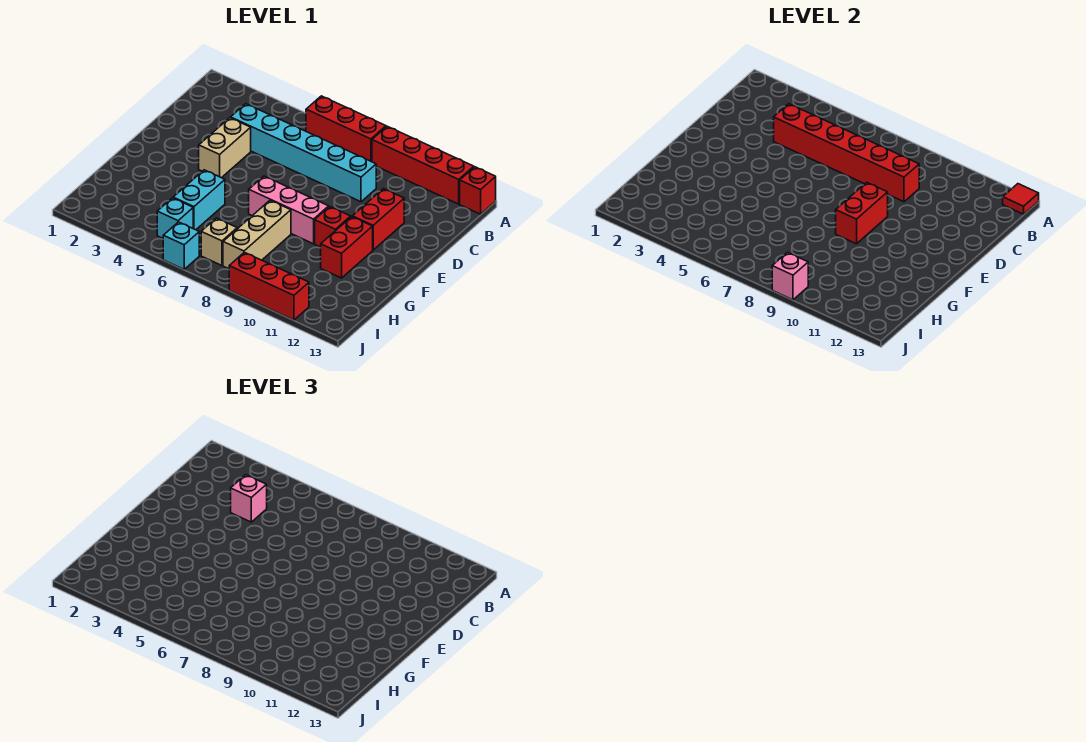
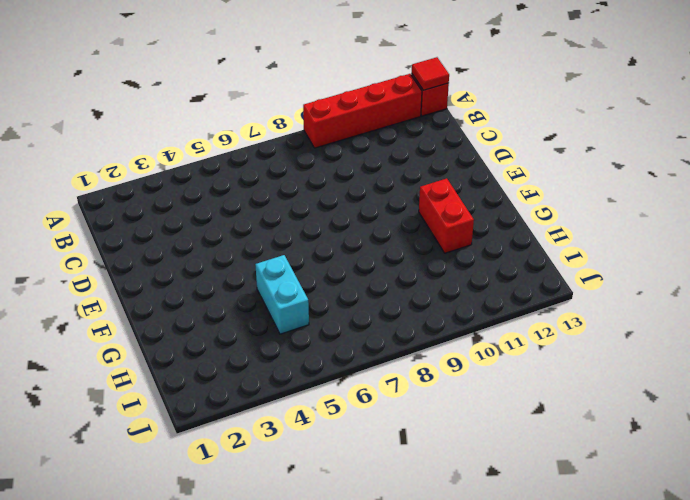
none -> red 1x3 brick [306,96,386,162]
none -> cyan 1x6 brick [231,104,376,202]
none -> tan 1x2 brick [199,118,251,178]

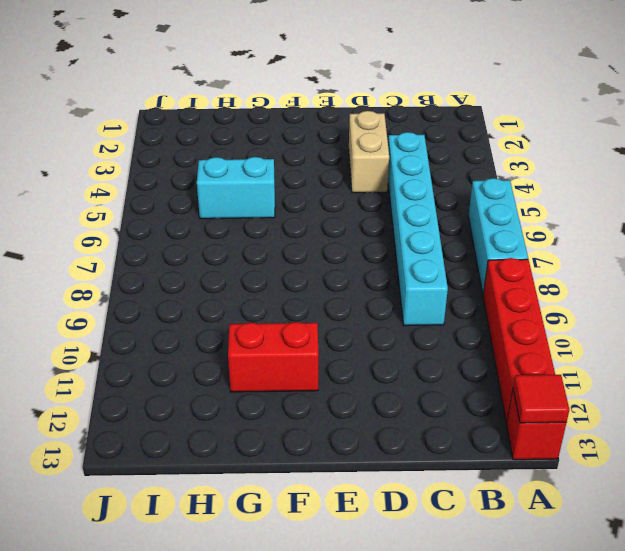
cyan 1x3 brick [468,178,528,293] -> red 1x3 brick [306,96,386,162]
tan 1x2 brick [349,111,389,193] -> tan 1x2 brick turned to [199,118,251,178]
none -> red 1x2 brick [352,189,404,250]
none -> pink 1x3 brick [249,176,329,244]
none -> red 1x1 brick [315,207,351,247]

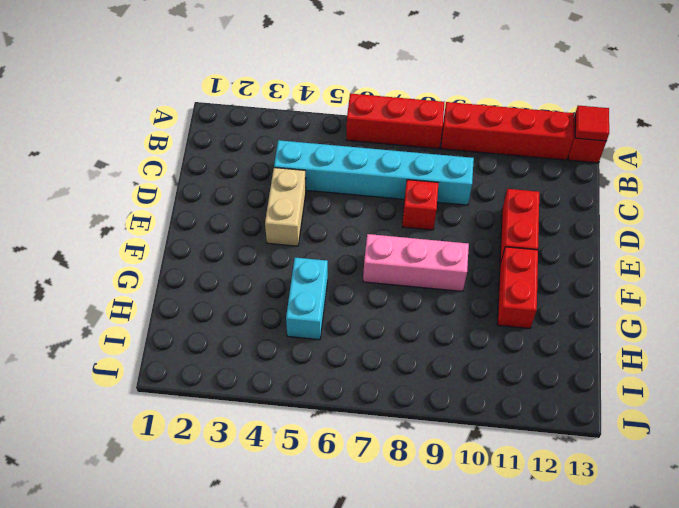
red 1x1 brick [402,180,438,230] -> red 1x1 brick moved to [315,207,351,247]
none -> tan 1x3 brick [223,200,291,269]
none -> cyan 1x1 brick [157,198,193,238]
none -> tan 1x1 brick [201,218,237,266]

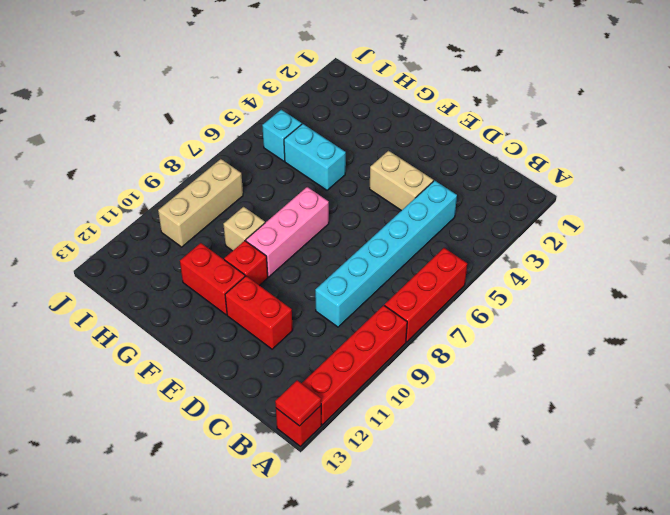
tan 1x1 brick [223,207,265,251] -> tan 1x1 brick moved to [201,218,237,266]
tan 1x3 brick [158,159,243,247] -> tan 1x3 brick turned to [223,200,291,269]
none -> cyan 1x1 brick [163,222,199,269]
none -> red 1x3 brick [229,252,309,320]
none -> red 1x6 brick [774,104,919,202]

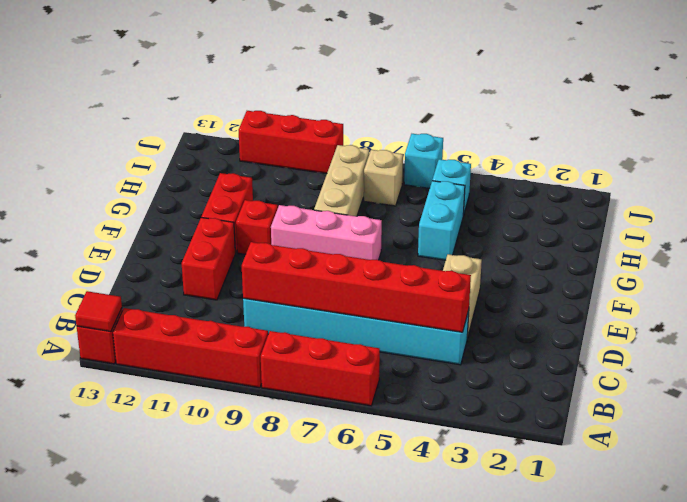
none -> red 1x2 brick [836,182,888,244]
none -> pink 1x1 brick [772,252,808,300]
none -> pink 1x1 brick [231,475,267,522]

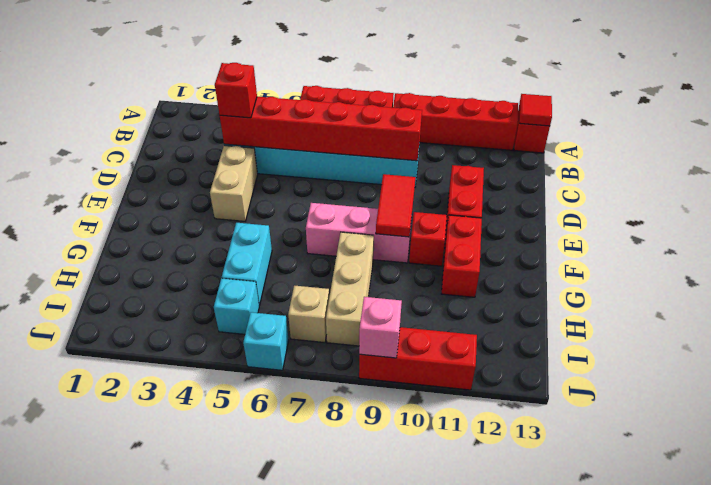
red 1x1 brick [215,63,257,118] -> pink 1x1 brick [231,475,267,522]
red 1x2 tile [376,174,415,237] -> red 1x2 brick [836,182,888,244]

